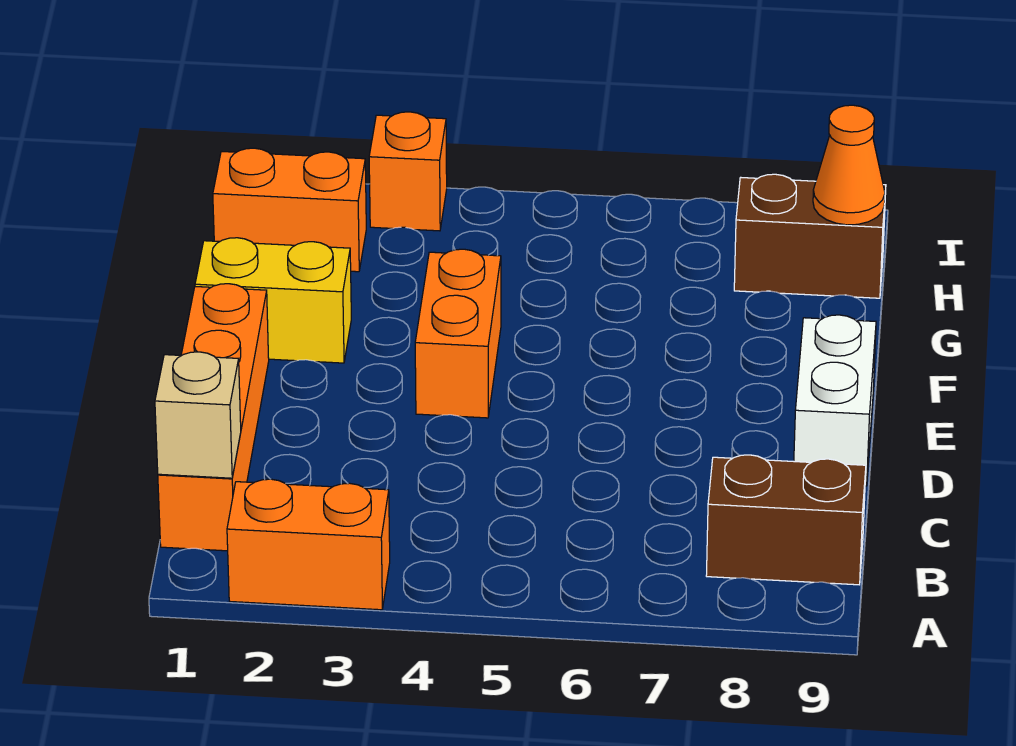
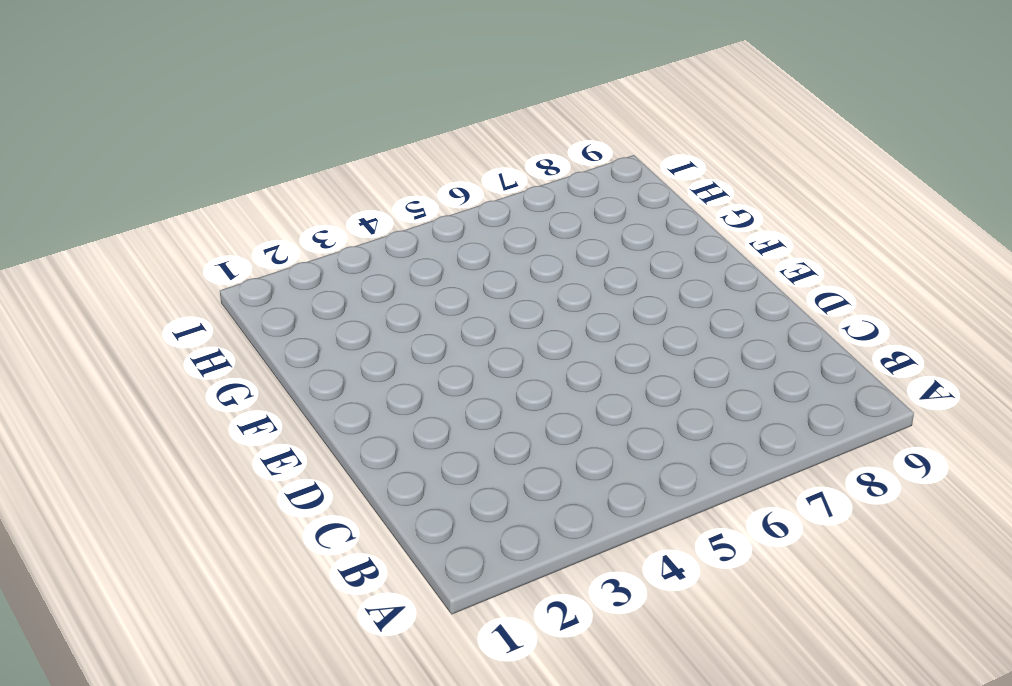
none -> orange 1x2 brick [227,479,390,610]
none -> orange 1x4 brick [158,284,269,551]

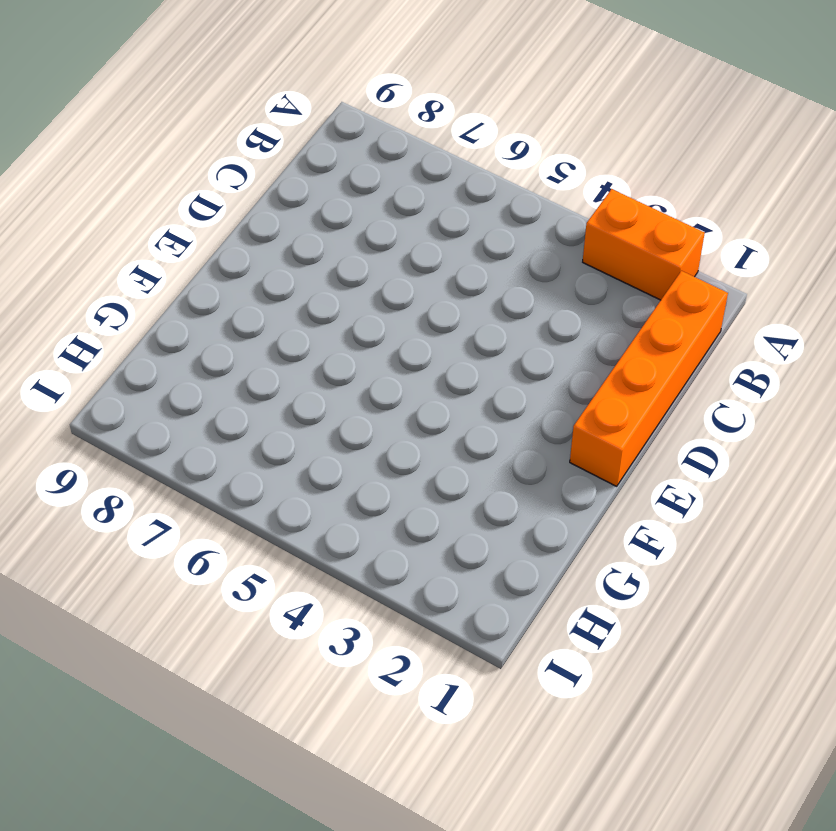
none -> brown 1x2 brick [706,455,866,585]
none -> white 1x2 brick [794,315,876,486]

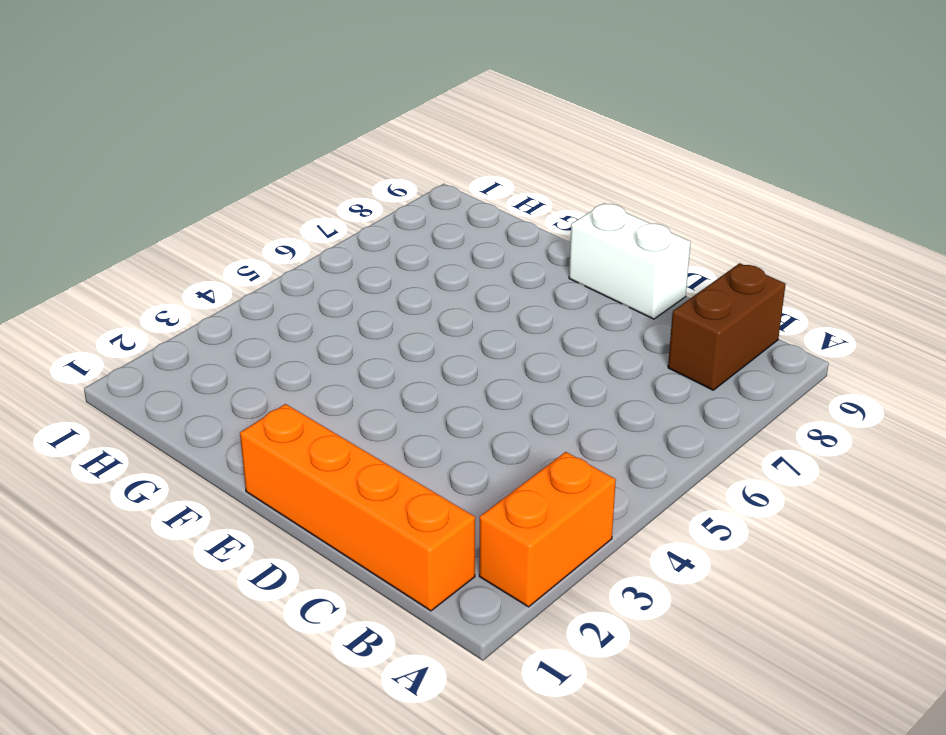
none -> orange 1x2 brick [415,249,501,418]
none -> yellow 1x2 brick [195,238,351,363]

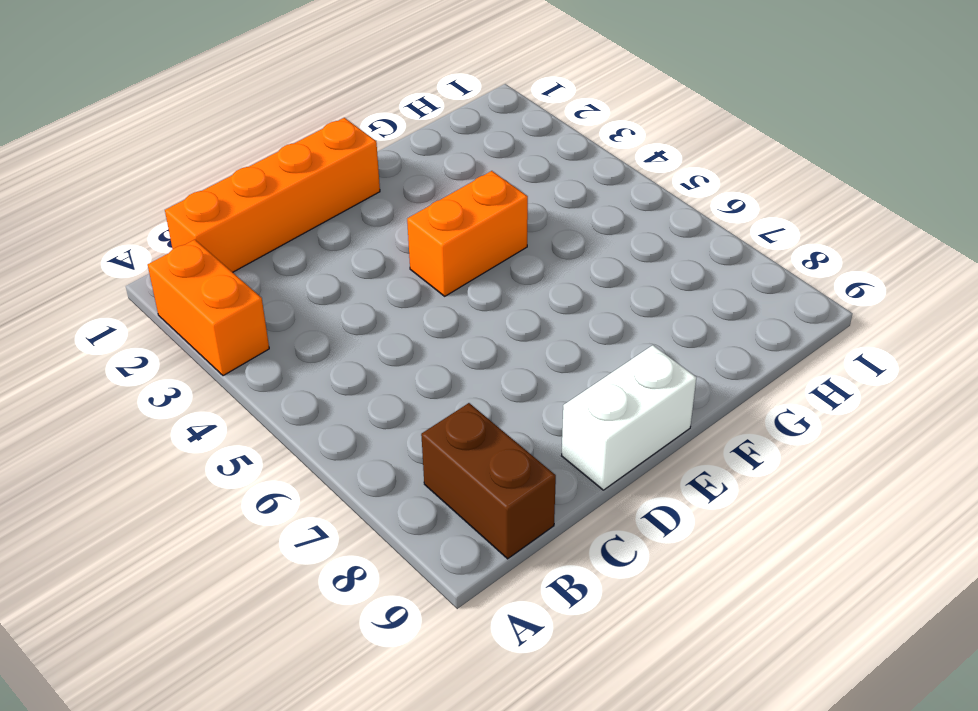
none -> yellow 1x2 brick [195,238,351,363]
none -> orange 1x2 brick [213,148,366,272]

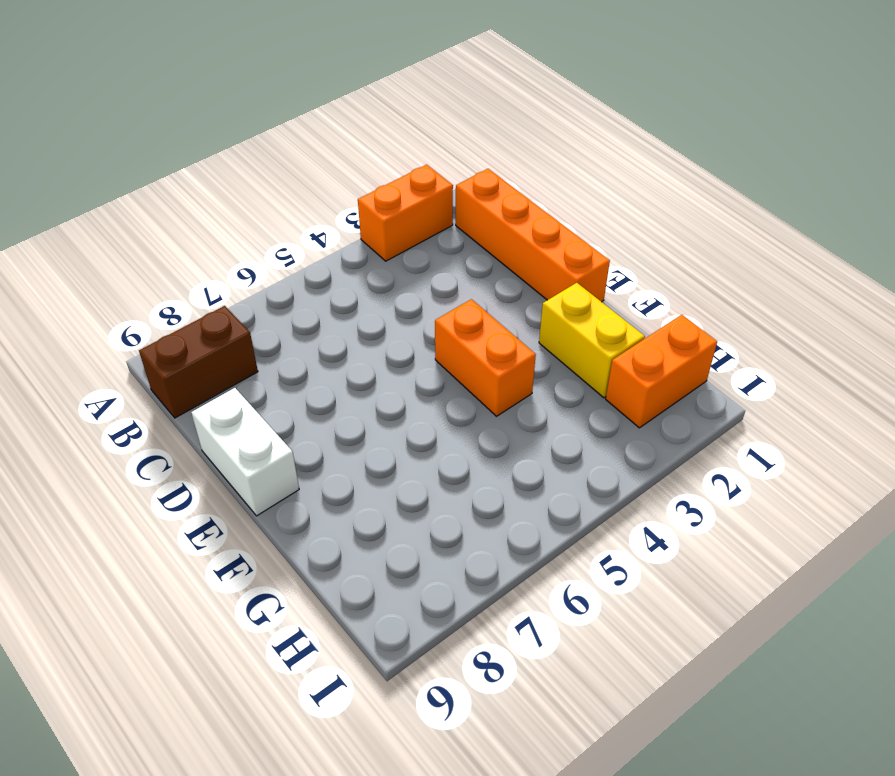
yellow 1x2 brick [539,283,645,398] -> yellow 1x2 brick turned to [195,238,351,363]
none -> brown 1x2 brick [734,174,886,298]
none -> orange 1x1 brick [369,112,447,231]

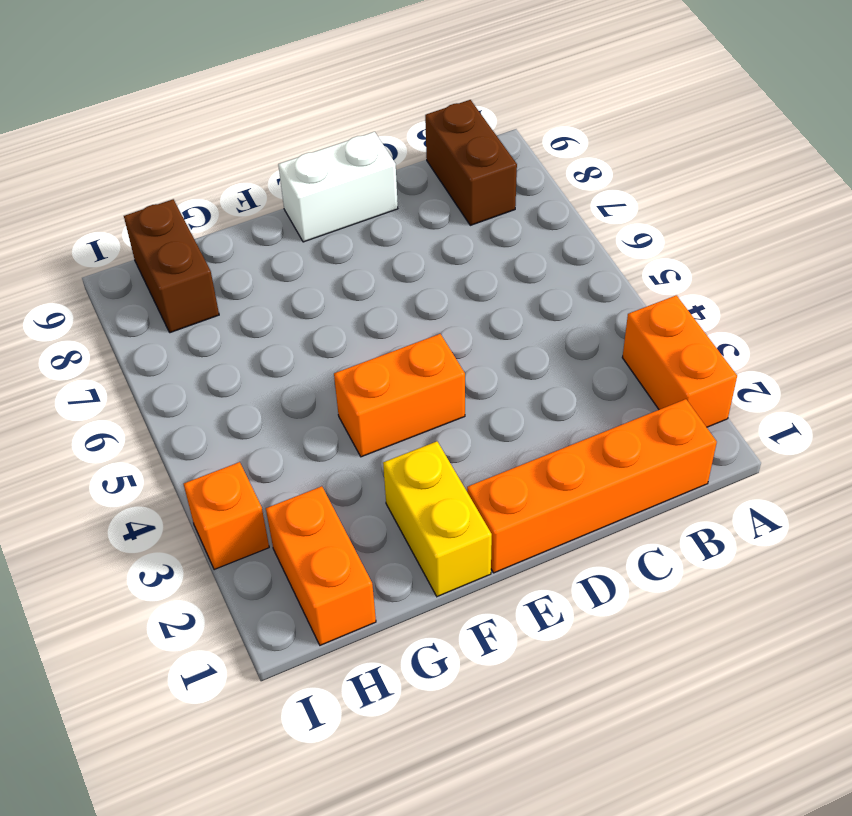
none -> tan 1x1 brick [155,352,241,478]
none -> orange 1x1 cone [813,105,885,225]

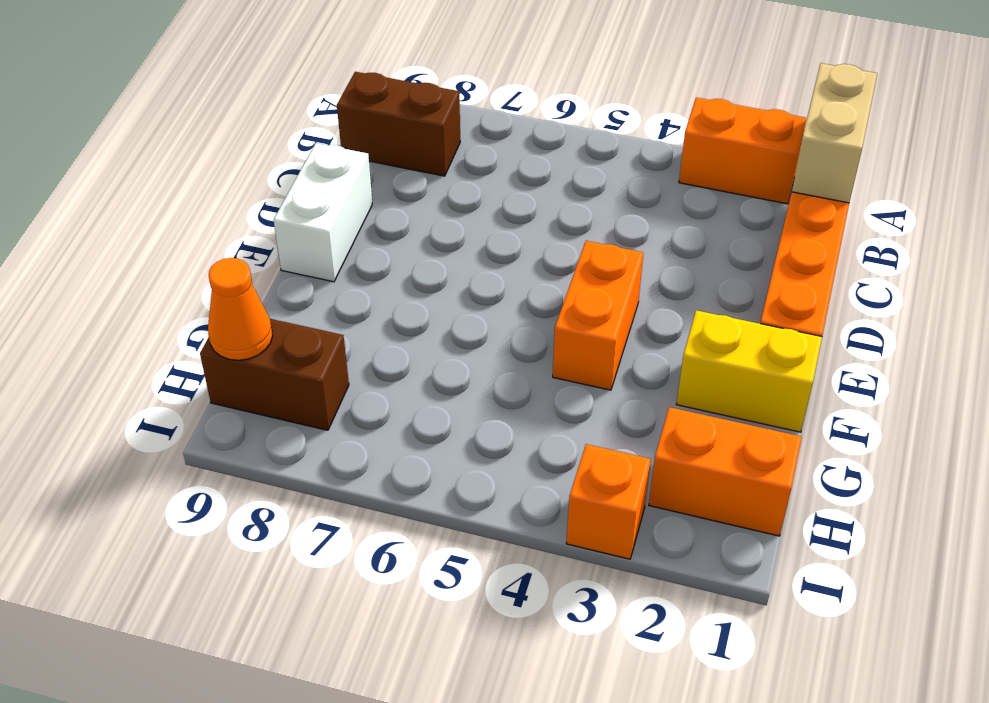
tan 1x2 brick [792,63,877,203] -> tan 1x1 brick [155,352,241,478]

